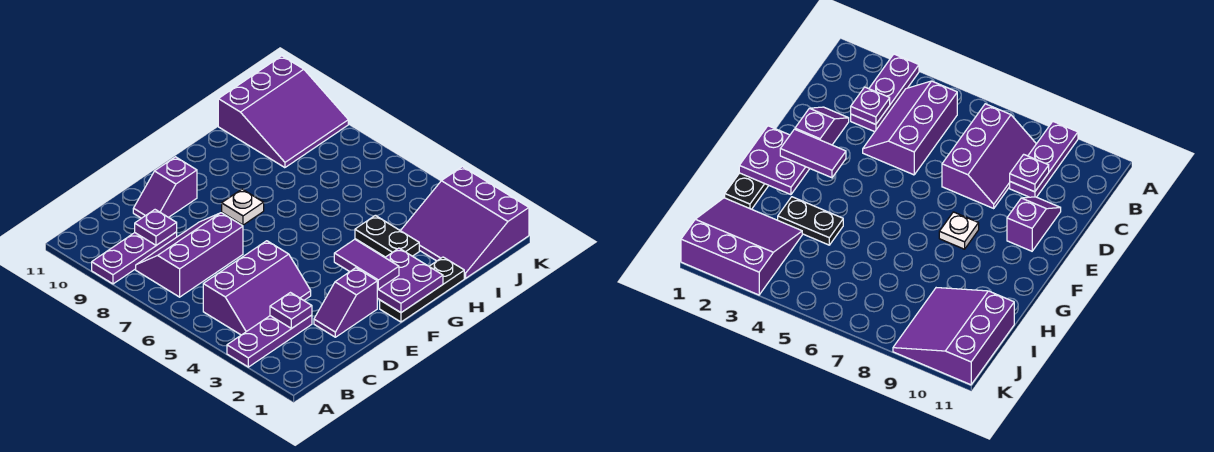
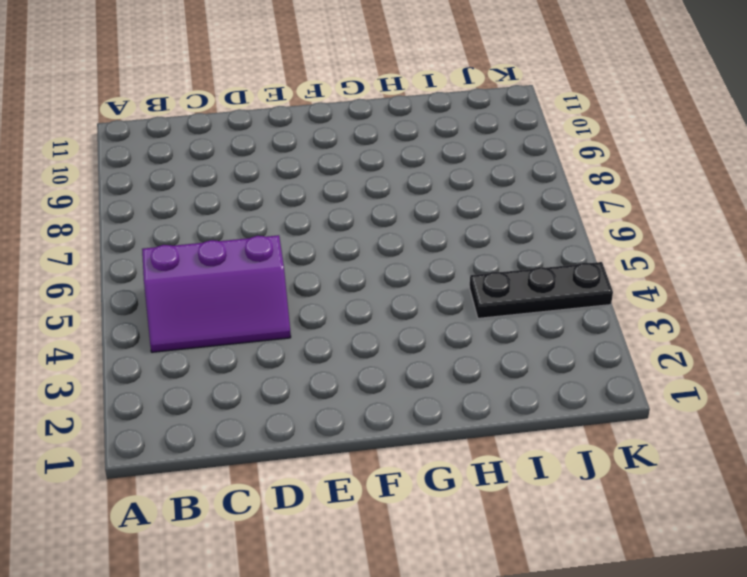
black 1x3 plate [469,262,613,318] -> black 1x3 plate moved to [380,257,464,322]
none -> purple 1x3 plate [227,315,312,367]
none -> purple 1x3 plate [92,232,177,284]
none -> purple 2x3 slope [136,213,243,297]

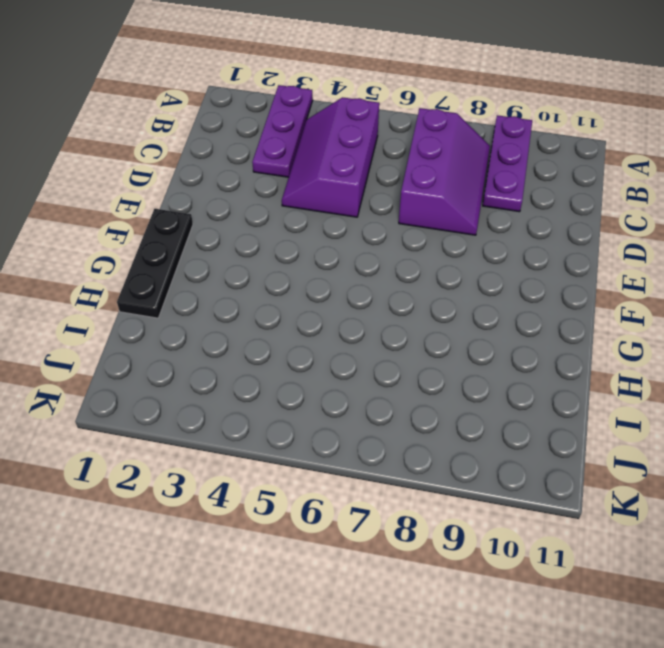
none -> purple 1x2 slope [314,268,377,337]
none -> purple 1x2 slope [133,157,197,218]
none -> white 1x1 plate [222,189,264,225]

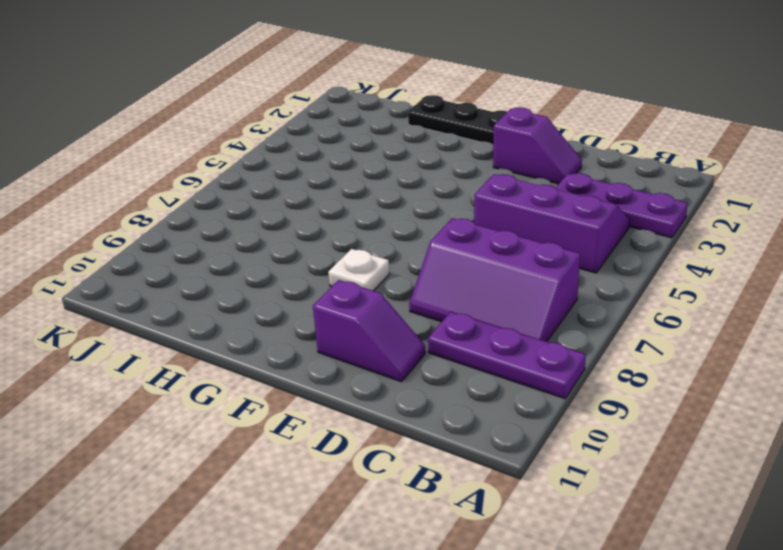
none -> black 1x2 plate [355,215,419,257]
none -> purple 3x3 slope [401,167,529,278]
none -> purple 3x3 slope [218,56,348,168]

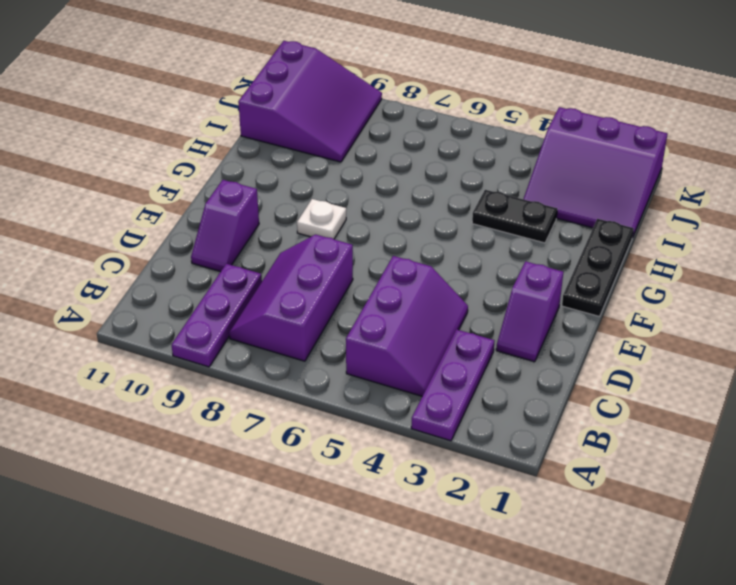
none -> purple 1x1 plate [270,293,312,328]
none -> purple 1x1 plate [135,210,177,245]
none -> purple 2x2 plate [377,248,443,313]

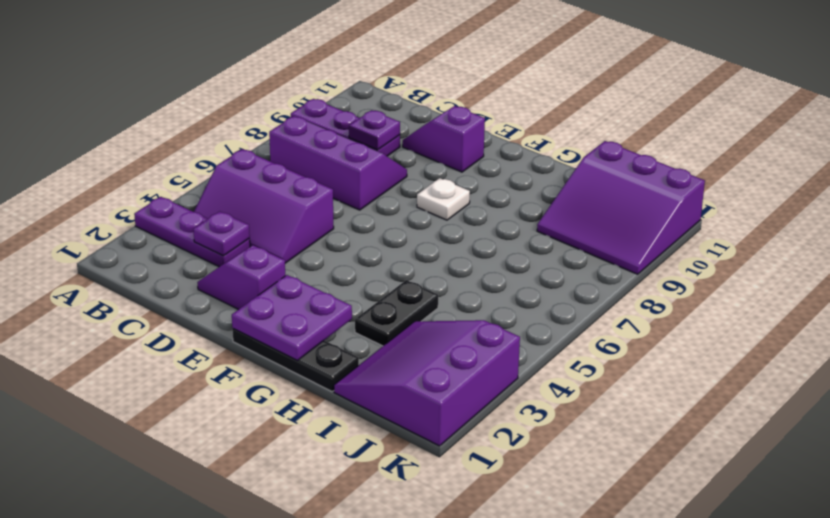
none -> purple 1x2 tile [334,239,399,289]

